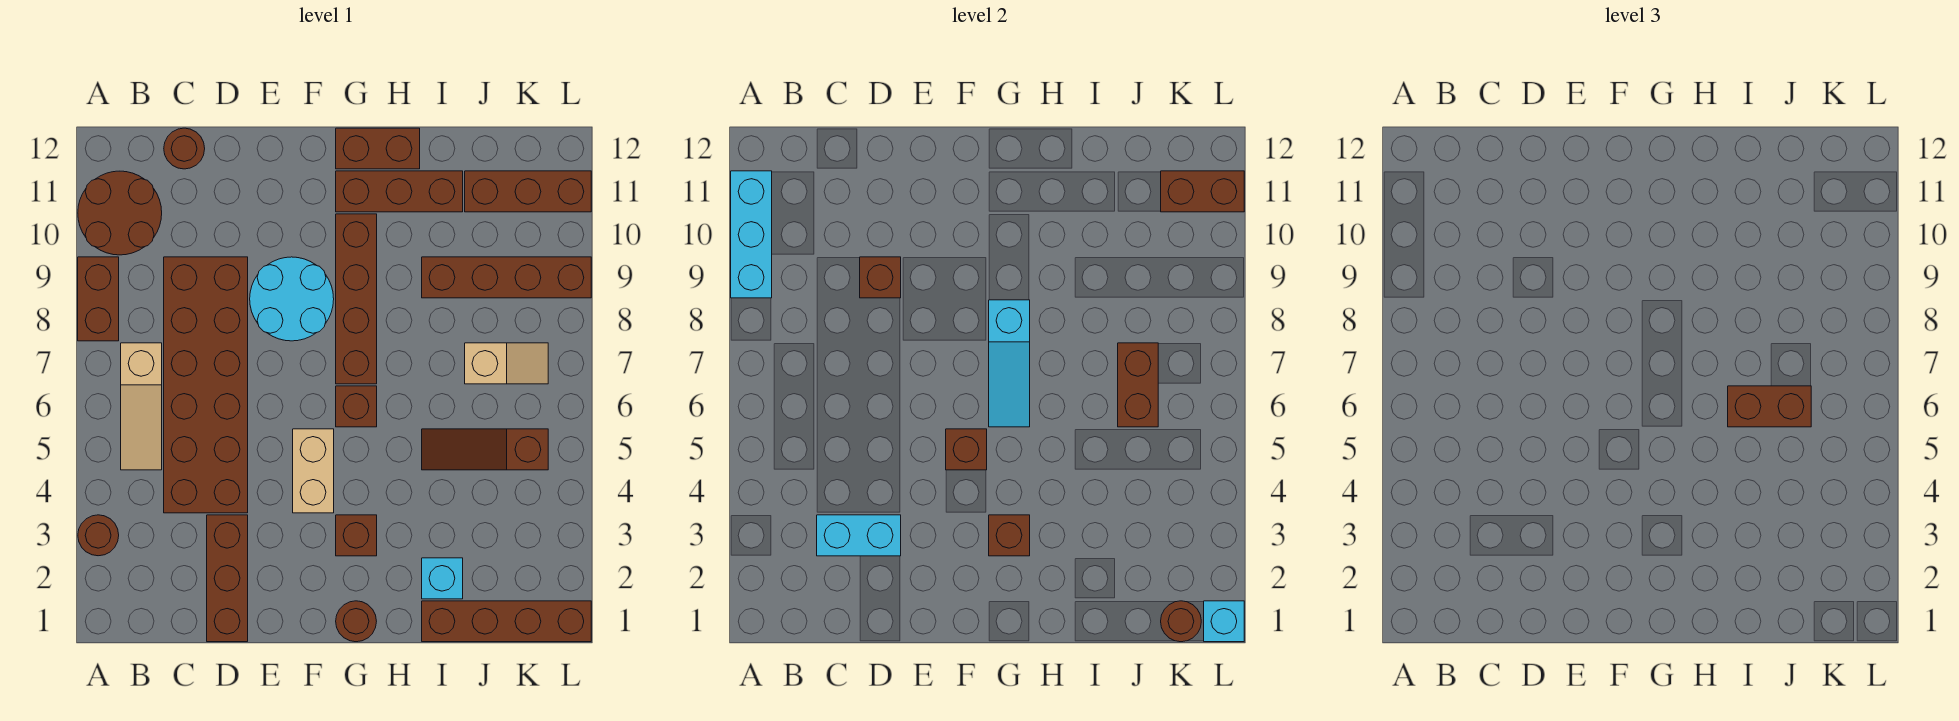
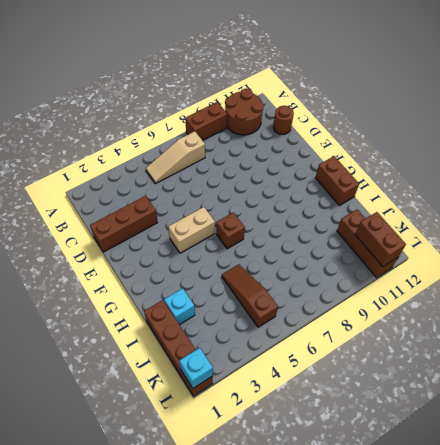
none -> brown 1x1 round brick [78,515,119,556]
none -> brown 2x6 brick [164,257,248,513]
none -> cyan 2x2 round brick [250,257,334,341]
none -> brown 1x1 round brick [336,601,377,642]

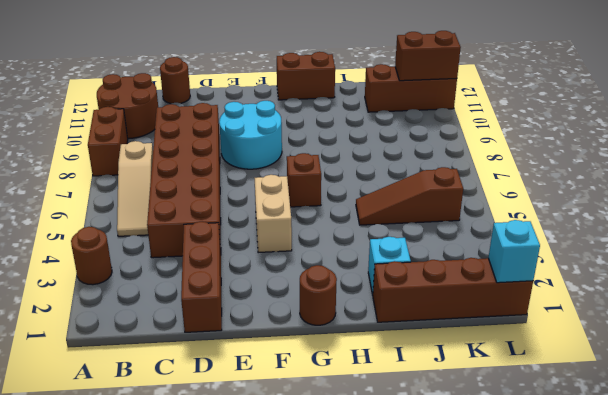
none -> brown 1x1 brick [336,515,377,556]
none -> brown 1x4 brick [336,214,377,384]
none -> brown 1x3 brick [336,171,463,212]
none -> brown 1x4 brick [422,257,591,298]

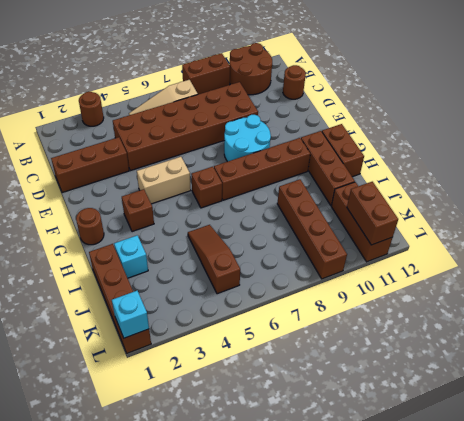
none -> tan 1x2 slope [465,343,548,384]
none -> cyan 1x3 brick [731,171,772,298]
none -> cyan 1x2 brick [817,515,901,556]
none -> brown 1x1 brick [860,257,901,298]

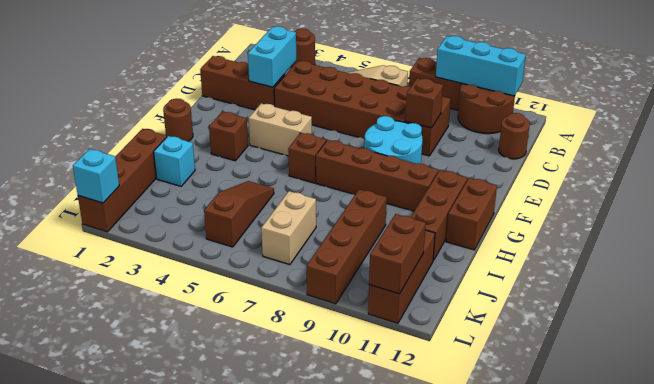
tan 1x2 brick [261,191,316,265] -> tan 1x2 slope [465,343,548,384]
none -> brown 1x1 brick [946,429,987,470]
none -> brown 1x1 brick [989,515,1030,556]
none -> cyan 1x3 slope [989,300,1030,427]
none -> brown 1x2 brick [1118,343,1158,427]

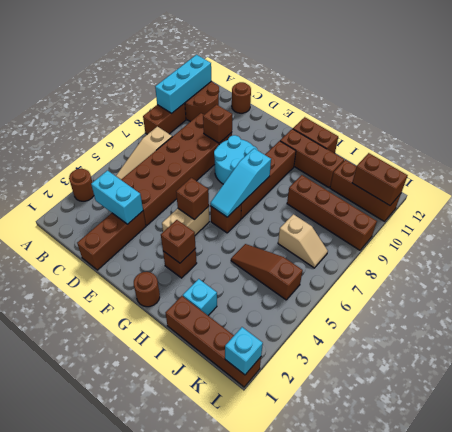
none -> brown 1x2 brick [1118,343,1158,427]
none -> brown 1x1 round brick [1161,601,1201,642]
none -> brown 1x2 brick [1728,386,1811,427]

